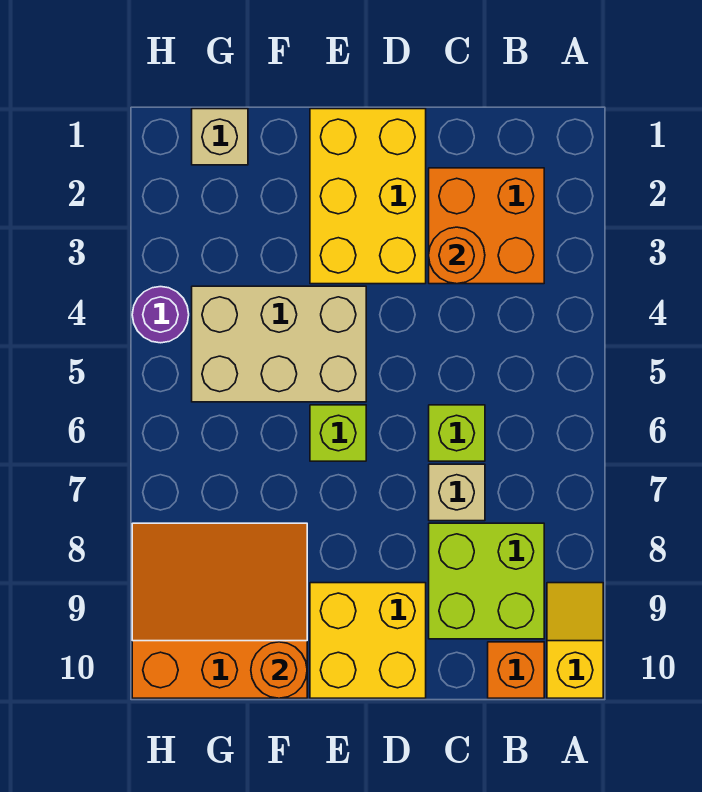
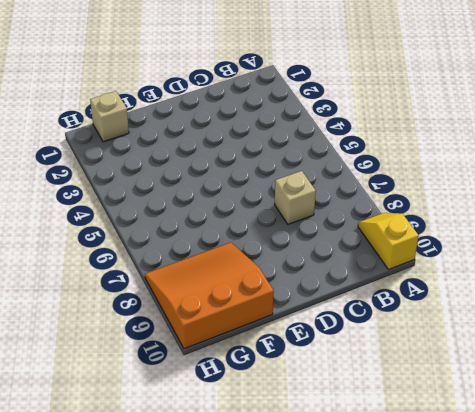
none -> orange 2x2 brick [429,168,544,284]
none -> lime 2x2 brick [429,523,544,639]
none -> orange 1x1 brick [488,642,544,698]

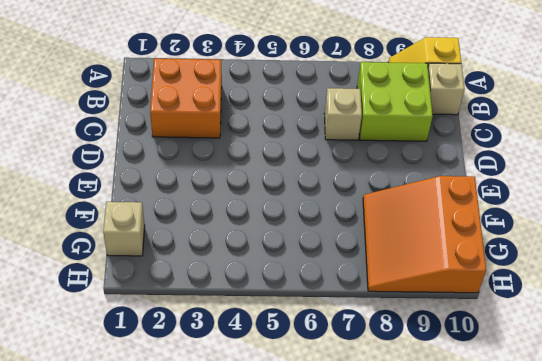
tan 1x1 brick [428,63,464,115] -> orange 1x1 brick [488,642,544,698]
none -> lime 1x1 brick [429,405,485,461]
none -> yellow 2x3 brick [310,109,426,284]
none -> yellow 2x2 brick [310,583,426,698]

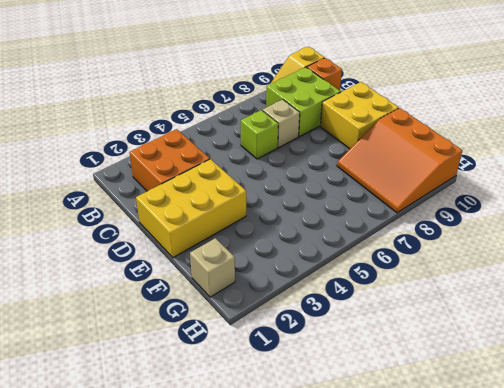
none -> tan 2x3 brick [192,286,366,402]
none -> lime 1x1 brick [310,405,366,461]
none -> purple 1x1 round brick [132,287,189,343]

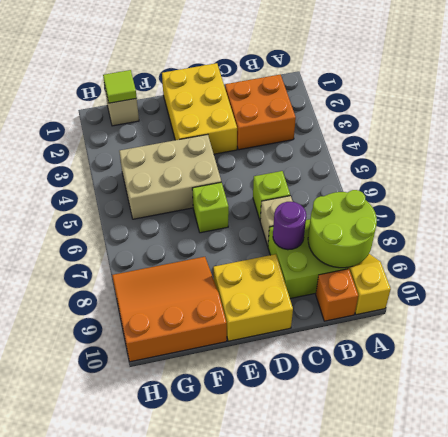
lime 2x2 round brick [308,190,377,268] -> none
purple 1x1 round brick [273,202,306,250] -> purple 1x1 round brick moved to [132,287,189,343]
lime 1x1 tile [103,70,137,103] -> none
none -> orange 1x1 round brick [429,227,485,284]
none -> orange 1x1 round brick [251,642,307,698]

